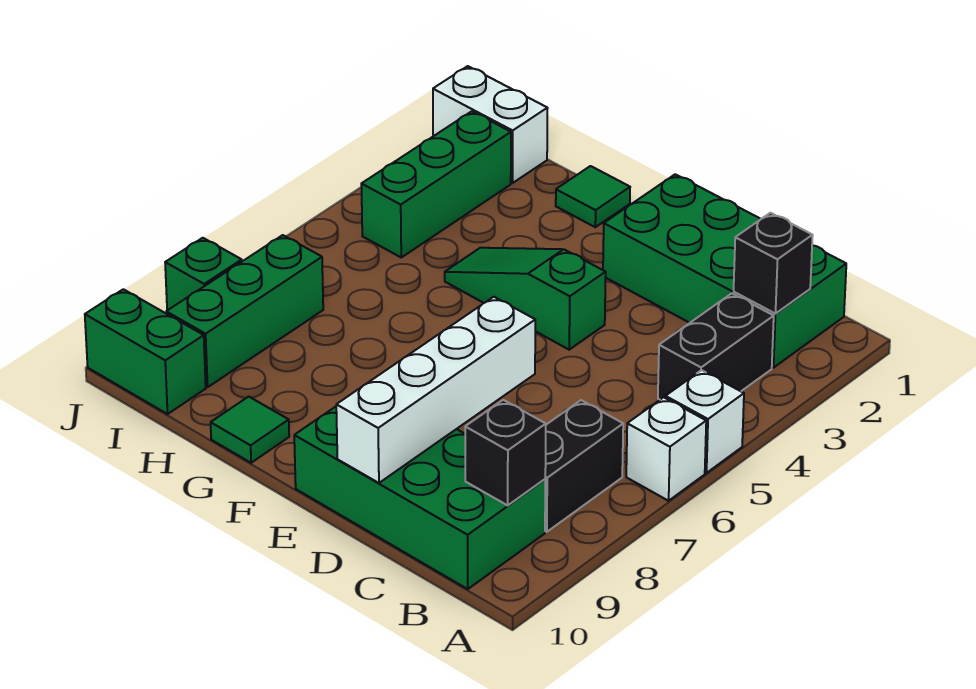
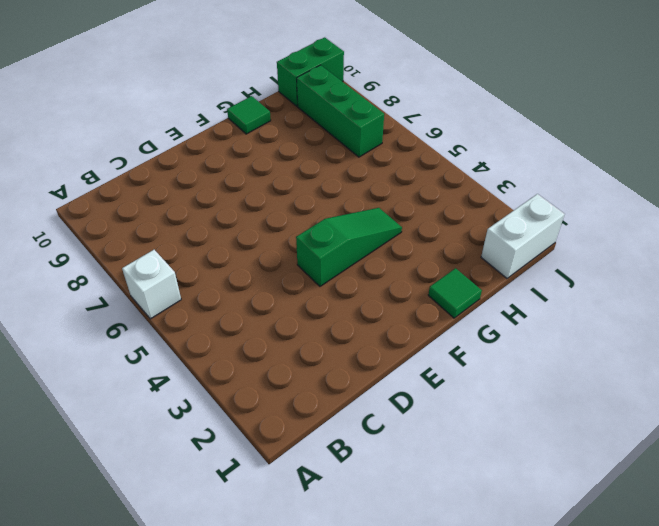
none -> white 1x1 brick [665,370,744,473]
none -> green 2x4 brick [603,174,846,368]
none -> black 1x2 brick [658,293,774,399]

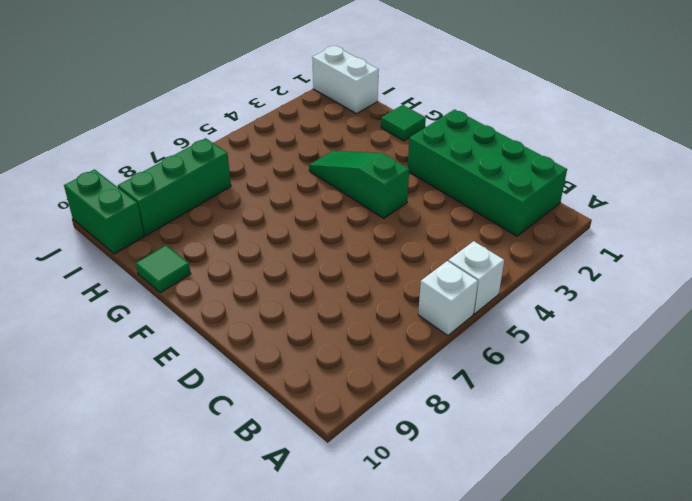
none -> black 1x2 brick [658,293,774,399]
none -> black 1x2 brick [545,400,623,532]
none -> green 2x4 brick [294,407,545,589]

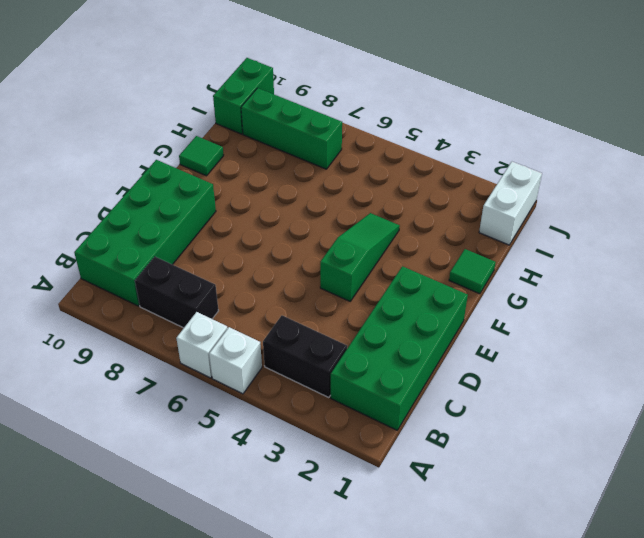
none -> green 1x3 brick [361,111,511,257]
none -> green 1x1 brick [165,238,242,310]
none -> black 1x1 brick [734,213,813,314]

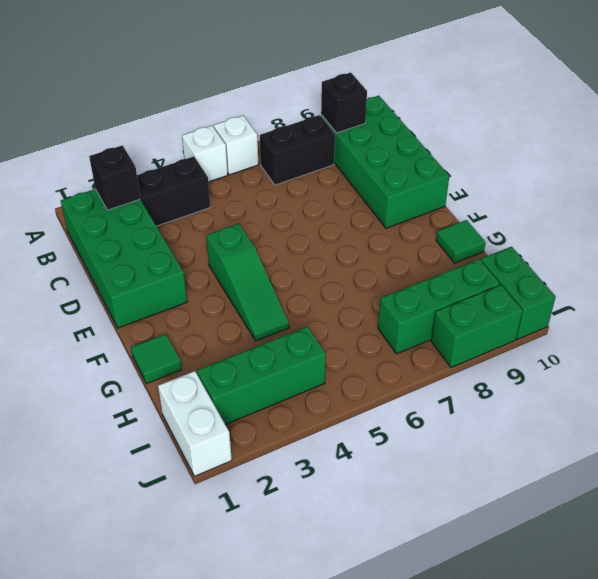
green 1x2 brick [431,285,523,368] -> green 1x1 brick [165,238,242,310]
none -> white 1x4 brick [336,297,535,483]

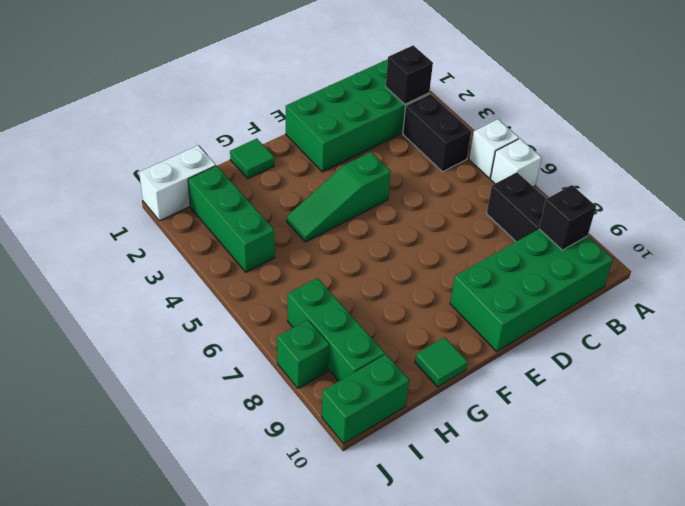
none -> white 1x4 brick [336,297,535,483]

